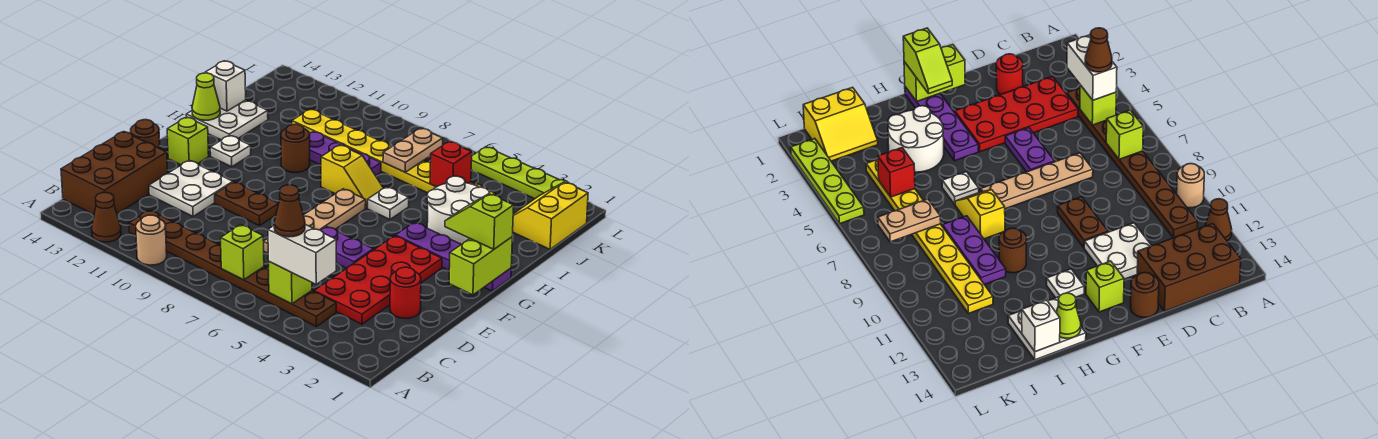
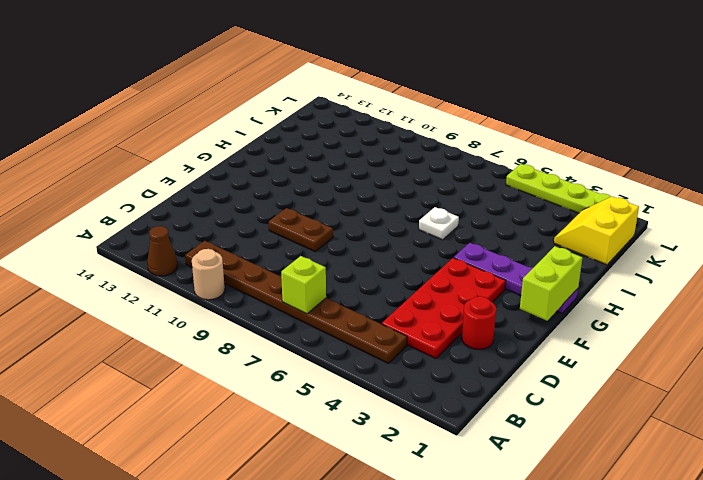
none -> brown 2x3 brick [61,132,168,214]
none -> tan 1x4 plate [264,189,366,253]
none -> white 2x2 plate [149,160,233,216]
none -> purple 1x2 plate [321,227,373,268]

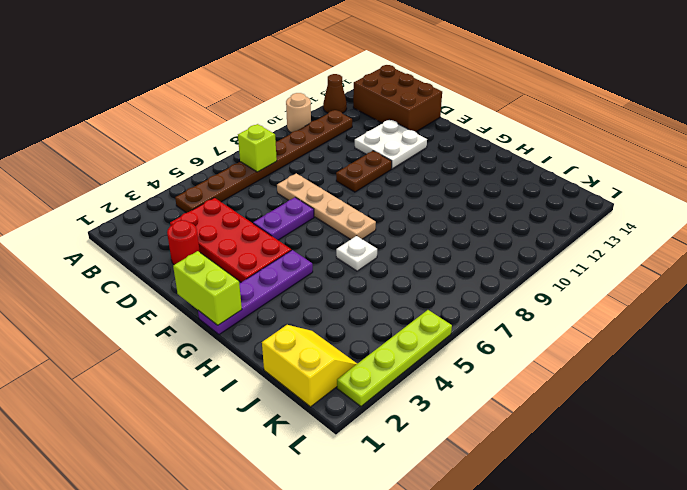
none -> brown 1x1 round brick [131,120,160,148]
none -> lime 1x1 brick [167,117,209,165]
none -> white 1x1 plate [210,135,251,167]
none -> white 2x2 round brick [427,176,490,244]

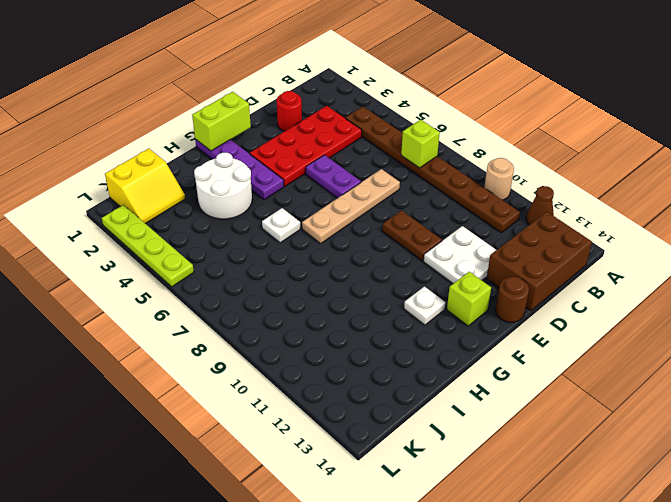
none -> yellow 1x2 slope [321,145,384,208]
none -> brown 1x1 round brick [281,124,310,172]
none -> white 2x2 plate [186,100,268,140]
none -> purple 1x3 plate [309,132,381,176]

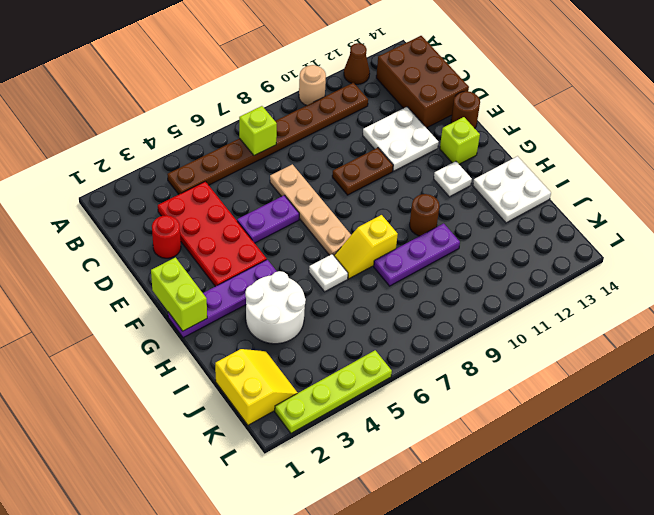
none -> yellow 1x8 plate [292,109,495,195]
none -> lime 1x1 brick [268,262,312,304]
none -> lime 1x1 cone [192,73,220,120]
none -> white 1x1 brick [205,61,246,111]

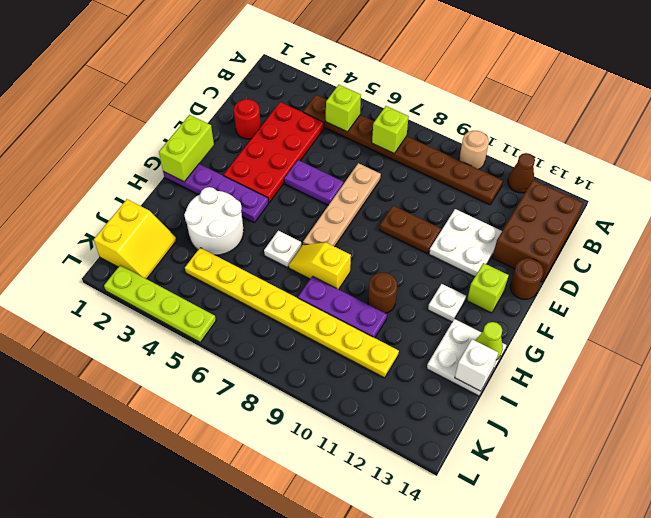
none -> red 1x1 brick [430,141,472,187]
none -> tan 1x2 plate [383,128,443,172]
none -> white 1x2 brick [268,224,336,284]
none -> lime 1x2 slope [445,194,514,249]

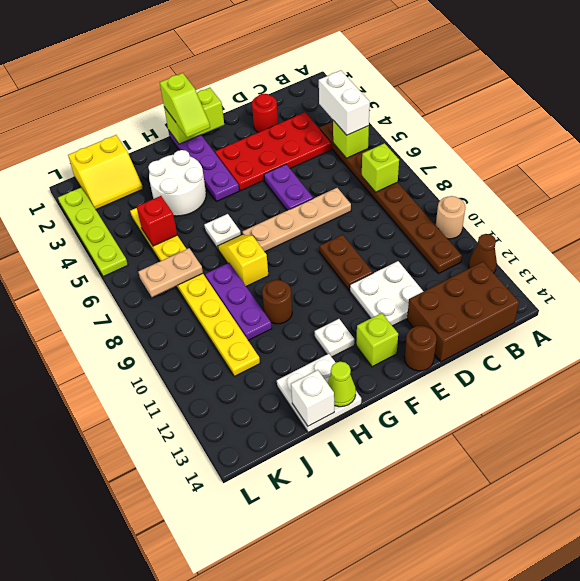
none -> brown 1x1 cone [274,185,305,237]

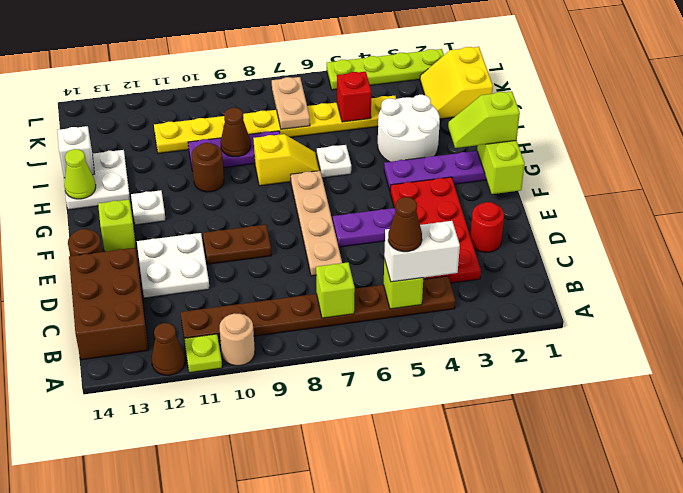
lime 1x1 plate [184,334,222,373] -> none
brown 1x1 cone [221,108,251,157] -> none

